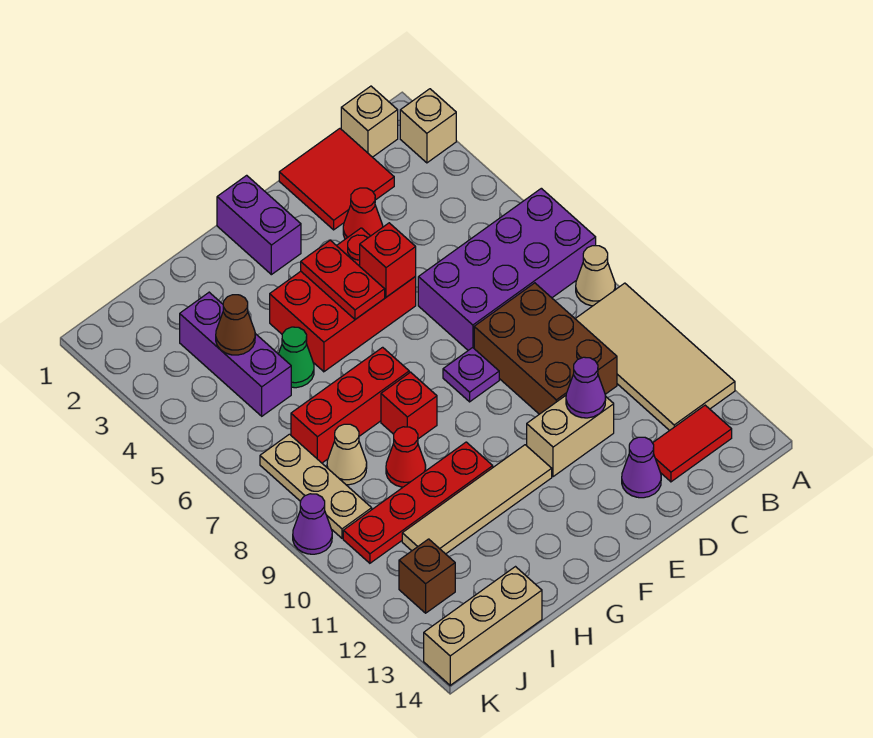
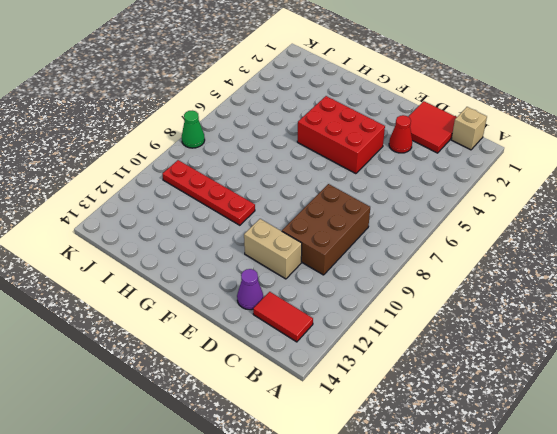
green 1x1 cone [182,111,205,148] -> green 1x1 cone moved to [279,327,314,388]
none -> tan 1x1 brick [400,89,456,163]
none -> purple 2x4 brick [418,188,596,350]
none -> tan 1x1 cone [576,246,615,306]
none -> tan 2x4 tile [575,283,735,431]

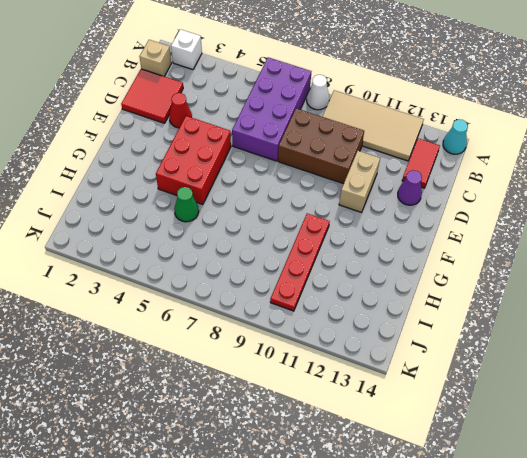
white 1x1 brick [171,29,202,70] -> tan 1x1 brick [400,89,456,163]
white 1x1 cone [307,75,329,110] -> tan 1x1 cone [576,246,615,306]
cyan 1x1 cone [443,119,468,154] -> none
none -> purple 1x1 plate [443,348,499,402]
none -> purple 1x2 brick [217,175,301,275]
none -> tan 1x4 tile [402,445,552,554]
none -> red 1x3 brick [291,347,409,463]

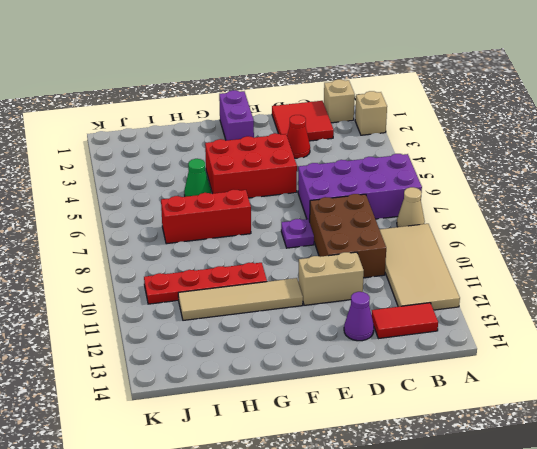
none -> red 1x1 brick [381,372,437,439]
none -> red 1x1 cone [386,427,426,487]
none -> purple 1x3 brick [180,292,291,416]
none -> tan 1x1 cone [327,424,367,485]

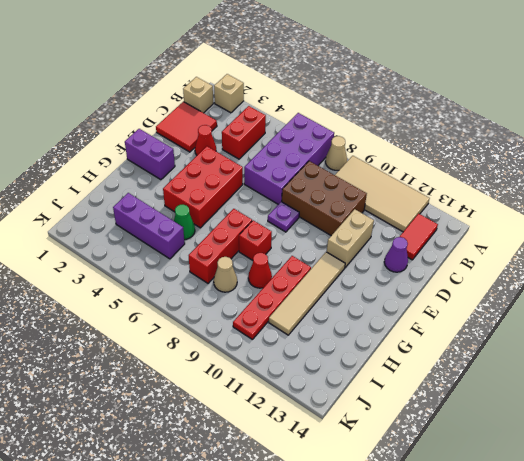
red 1x2 brick [222,106,266,159] -> none
none -> tan 1x3 brick [424,567,542,685]
none -> tan 1x3 plate [260,434,372,538]
none -> brown 1x1 brick [399,539,455,613]
none -> purple 1x1 cone [293,494,332,554]

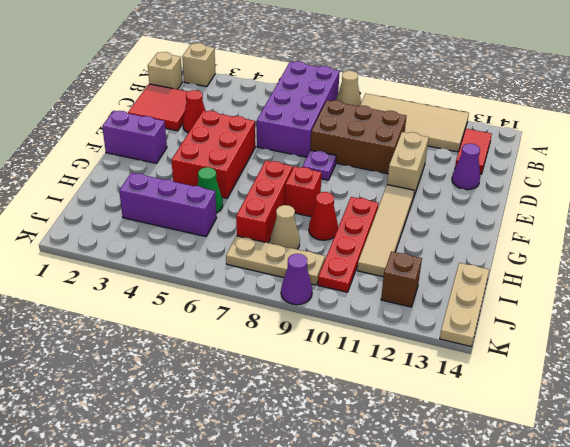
tan 1x3 plate [440,263,489,347] -> tan 1x3 brick [424,567,542,685]
none -> purple 1x1 cone [566,357,606,418]
none -> red 1x1 brick [360,223,416,297]
none -> red 1x2 plate [301,240,385,319]
none -> brown 1x1 cone [216,295,255,355]

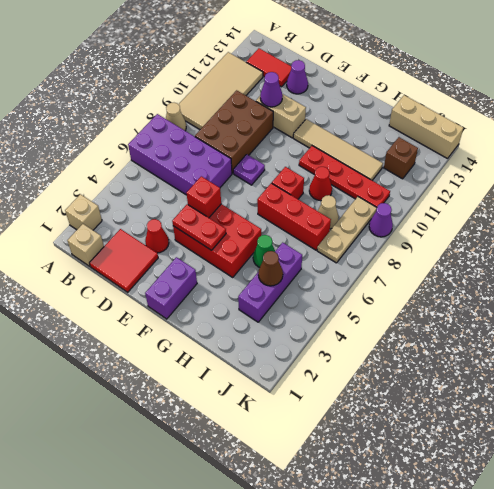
red 1x2 plate [172,204,226,250] -> red 1x2 plate turned to [301,240,385,319]

